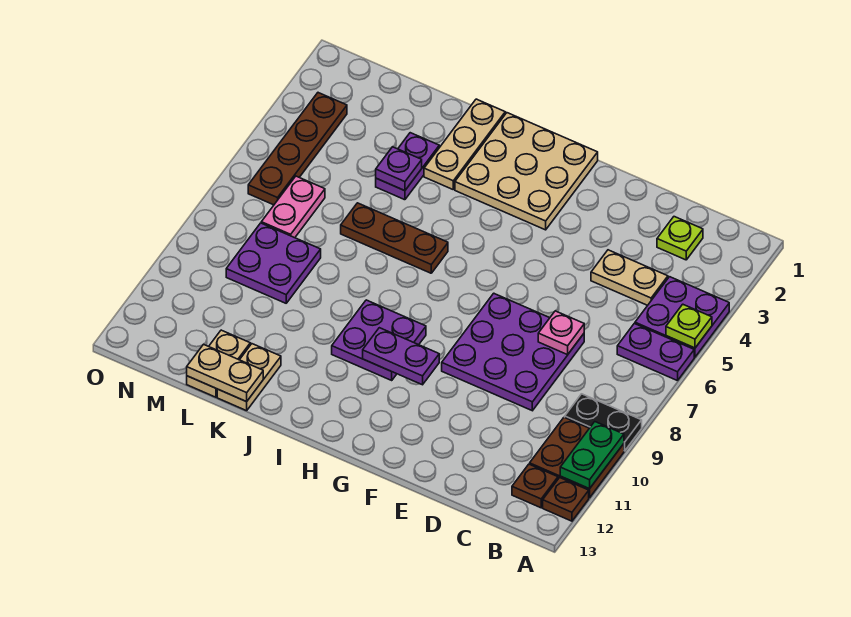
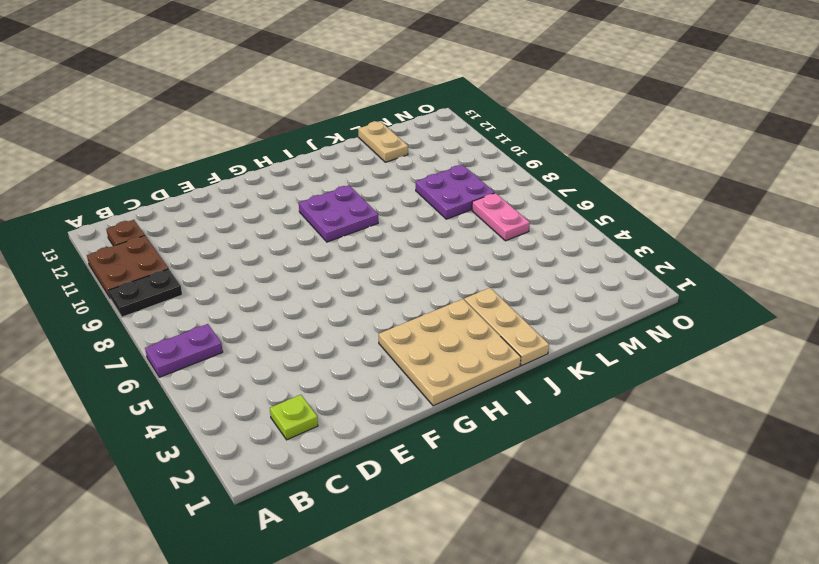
none -> purple 2x2 plate [635,277,729,357]
none -> brown 1x1 plate [543,478,589,521]
none -> tan 1x2 plate [591,250,668,305]

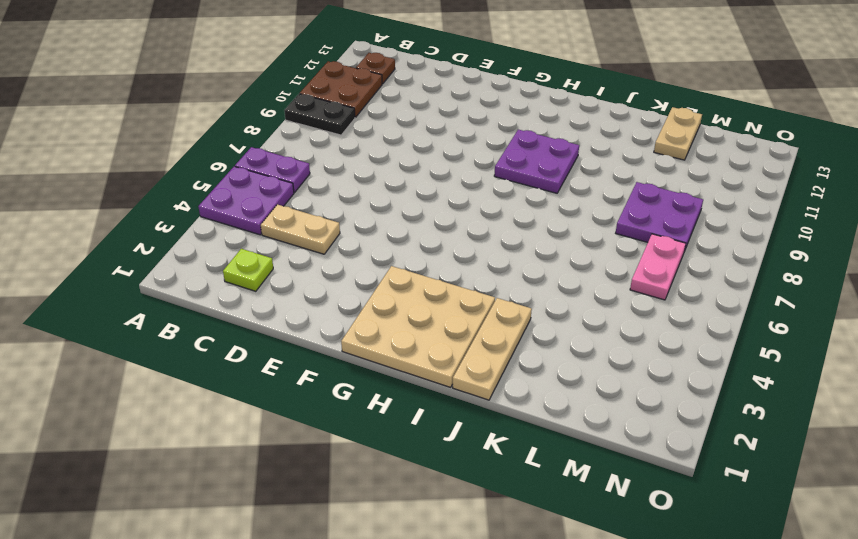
none -> brown 1x1 plate [543,478,589,521]
none -> purple 3x3 plate [442,293,584,411]
none -> brown 1x3 plate [341,203,448,273]

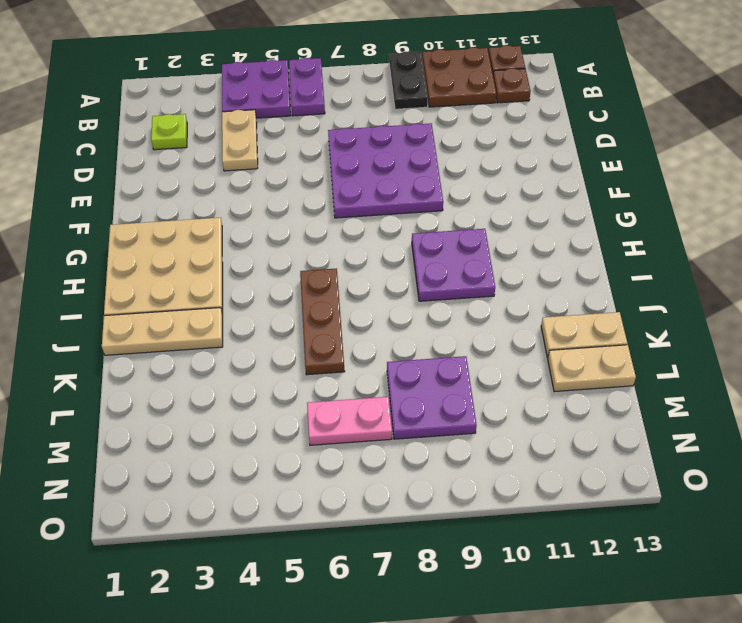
none -> purple 1x2 plate [376,133,439,200]
none -> brown 1x4 plate [248,93,347,205]
none -> lime 1x1 plate [666,304,712,348]

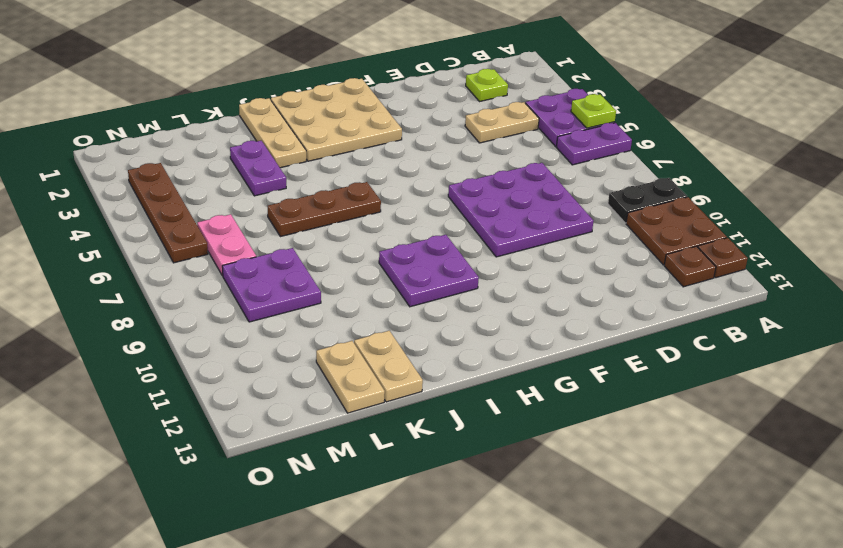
none -> green 1x2 plate [560,422,624,489]
none -> pink 1x1 plate [538,311,584,355]
none -> purple 1x2 plate [363,328,439,385]

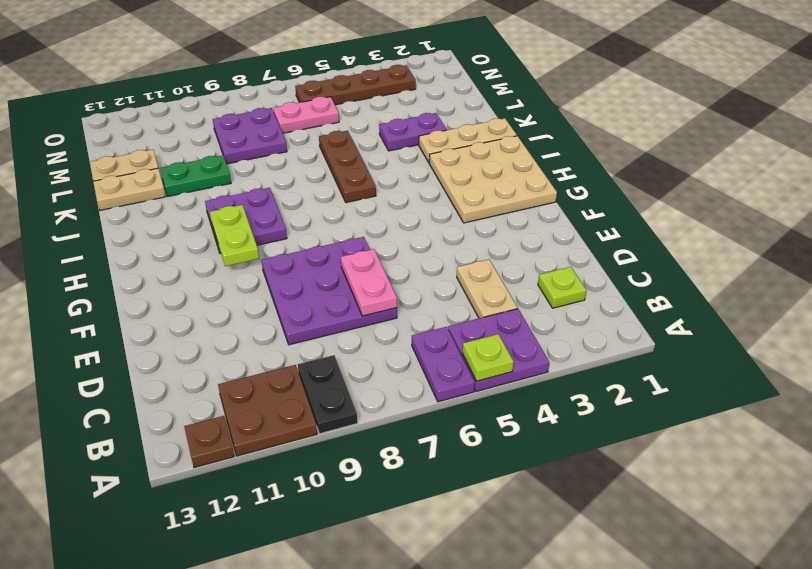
pink 1x2 plate [341,249,397,316] -> pink 1x1 plate [538,311,584,355]
lime 1x2 plate [210,205,259,266] -> purple 1x2 plate [363,328,439,385]
green 1x2 plate [160,155,231,197] -> green 1x2 plate moved to [560,422,624,489]
none -> brown 1x1 plate [512,464,558,508]
none -> purple 1x1 plate [376,147,422,191]
none -> tan 1x2 plate [187,344,263,402]

